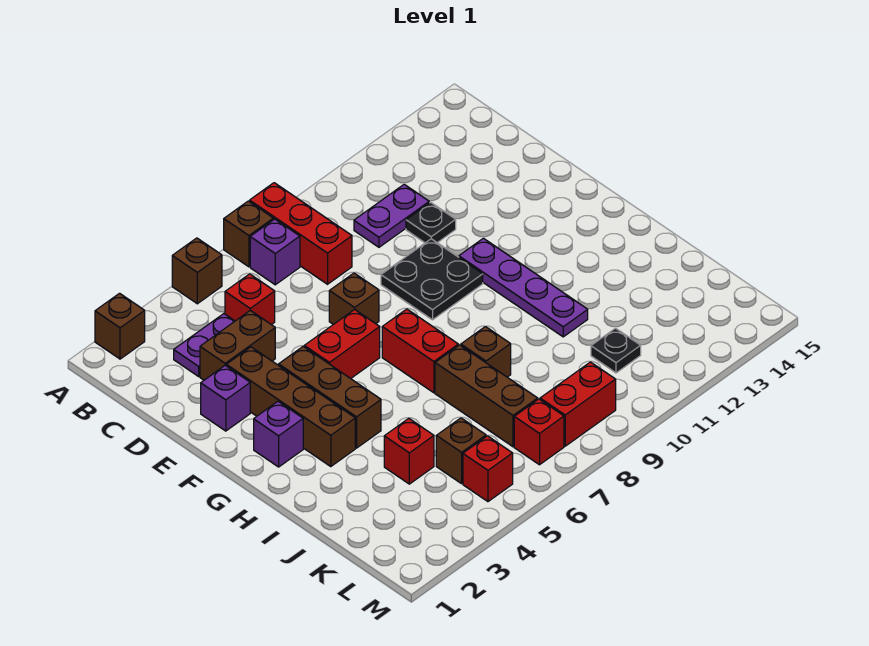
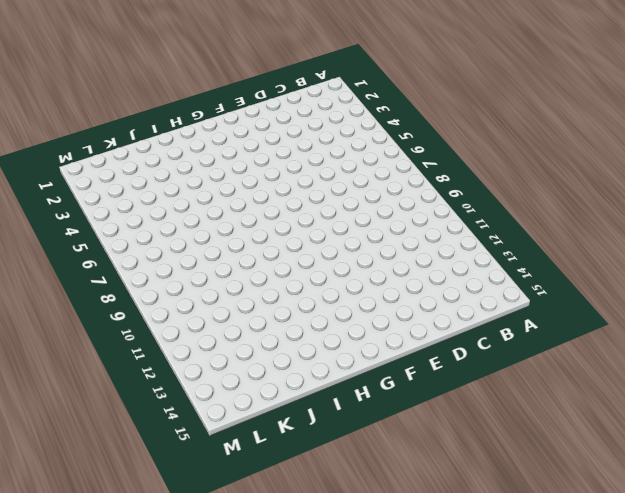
none -> brown 1x1 brick [95,293,145,359]
none -> brown 1x1 brick [172,238,222,304]
none -> brown 1x1 brick [224,201,273,267]

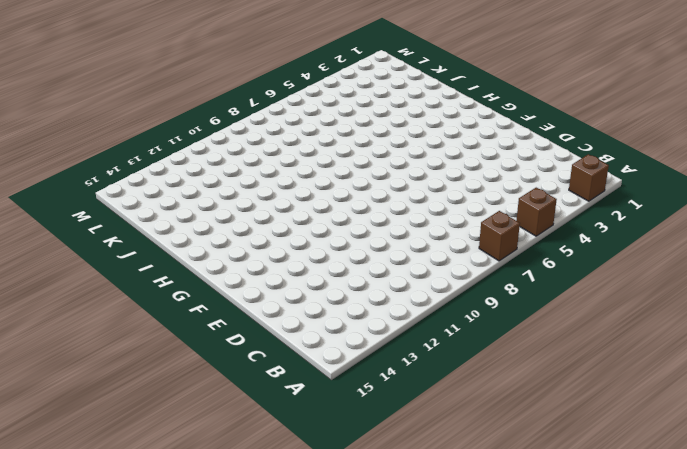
none -> red 1x3 brick [250,183,352,284]
none -> purple 1x1 brick [250,219,300,285]
none -> purple 1x2 plate [174,314,235,376]

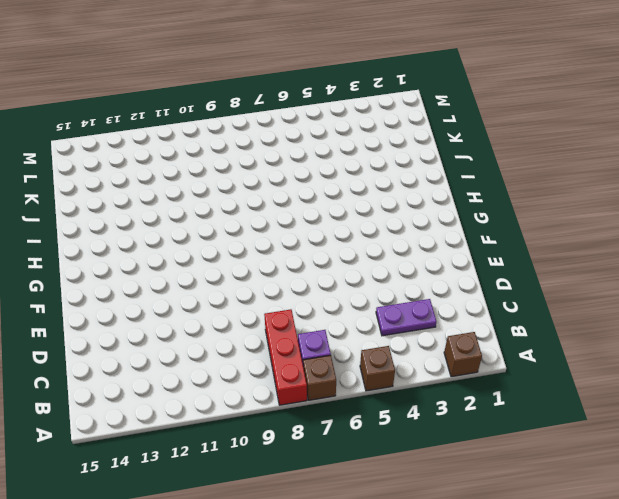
none -> red 1x1 brick [225,274,275,325]
none -> purple 1x2 plate [354,184,429,247]
none -> brown 1x2 brick [200,310,275,380]

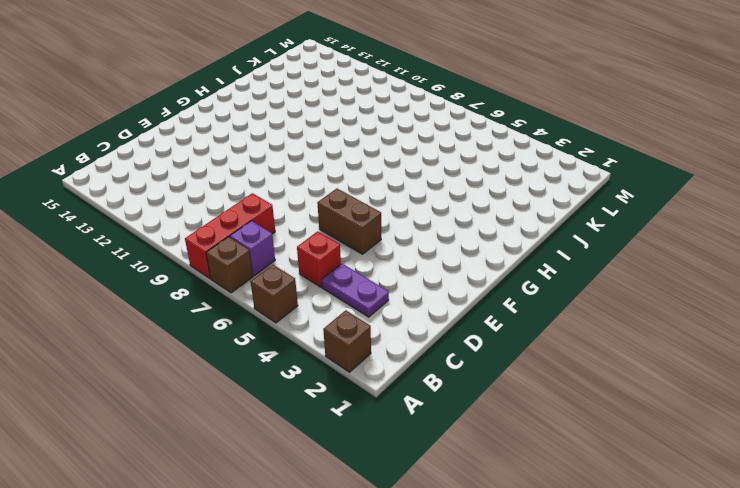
brown 1x2 brick [317,189,381,254] -> brown 1x2 brick moved to [200,310,275,380]
none -> purple 1x2 plate [354,184,429,247]
none -> black 1x1 plate [406,202,456,243]
none -> purple 1x1 brick [201,365,250,431]

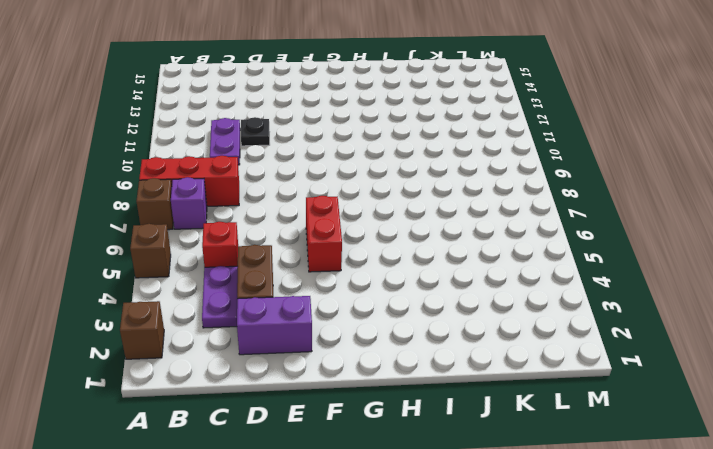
purple 1x2 brick [237,296,312,355] -> purple 1x1 brick [201,365,250,431]
none -> brown 1x4 brick [226,347,355,467]
none -> brown 1x1 brick [329,273,379,325]
none -> black 2x2 plate [381,239,483,320]

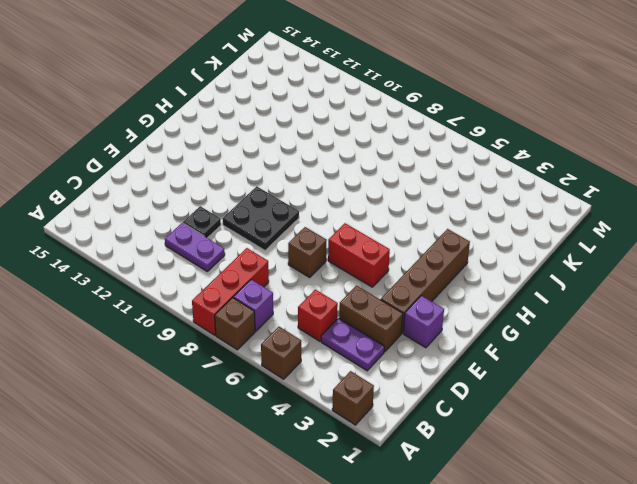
none -> brown 1x3 brick [279,347,381,448]
none -> purple 1x4 plate [459,238,588,337]
none -> purple 1x1 brick [254,402,303,467]

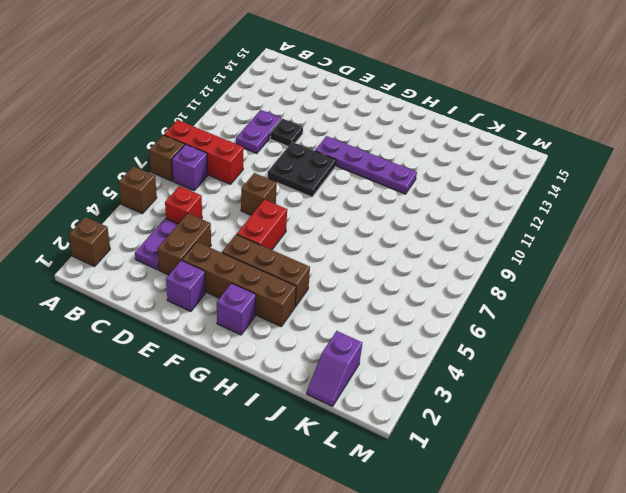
purple 1x2 slope [307,331,362,406] -> none
none -> red 1x2 brick [382,309,458,393]
none -> brown 1x3 brick [435,345,538,447]
none -> brown 1x1 brick [461,327,511,377]

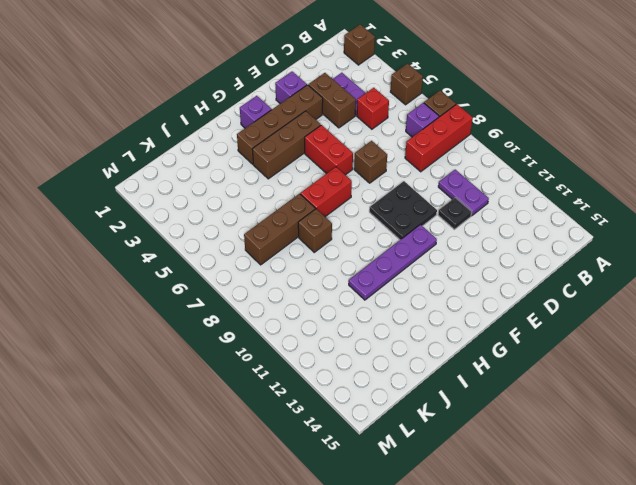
none -> red 1x1 brick [384,418,434,484]
none -> brown 1x1 brick [436,418,486,484]
none -> black 1x1 plate [591,328,641,373]

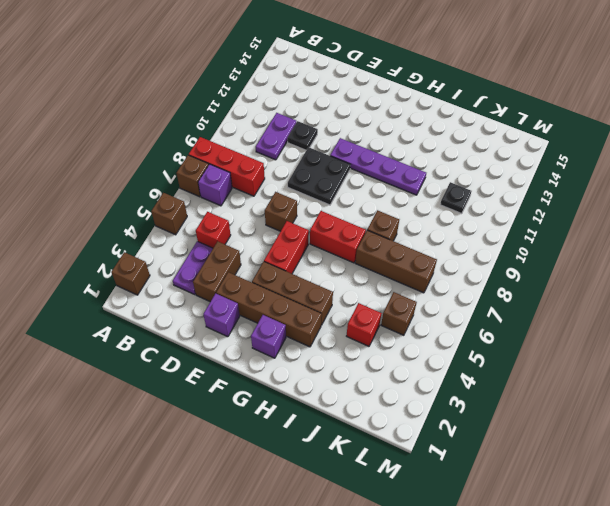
none -> red 1x1 brick [463,436,513,502]
none -> red 1x1 brick [514,399,564,465]
none -> red 1x2 brick [540,362,616,446]

